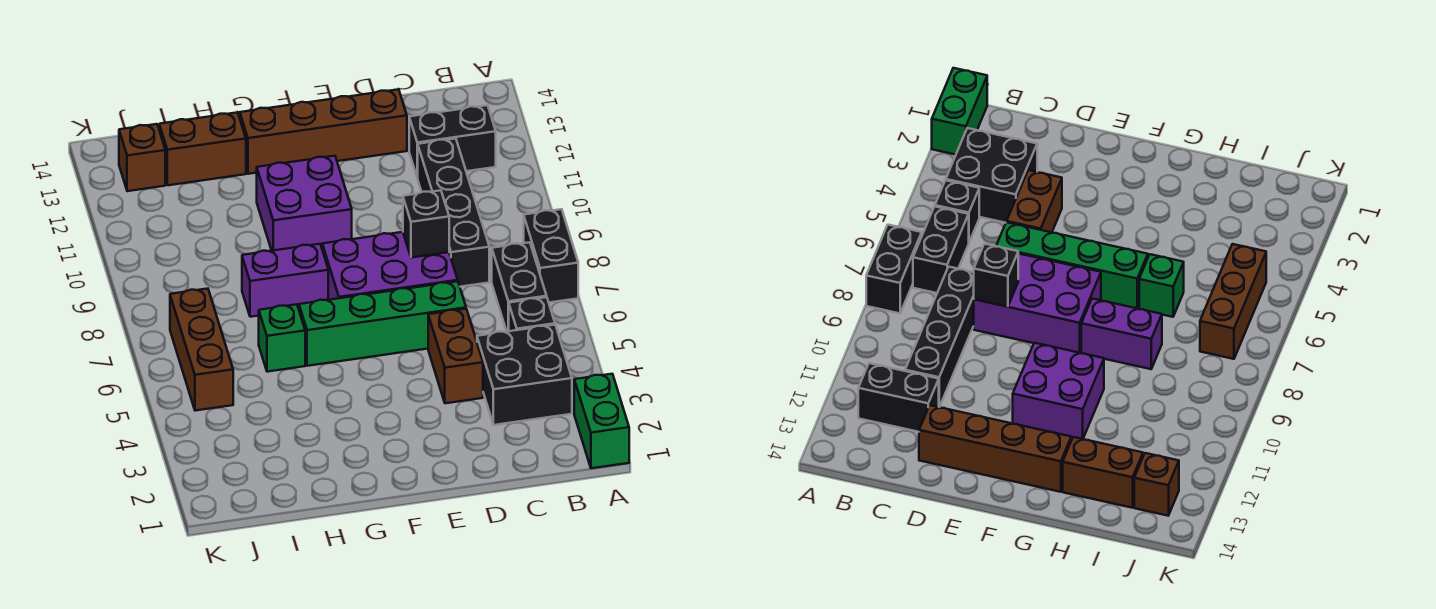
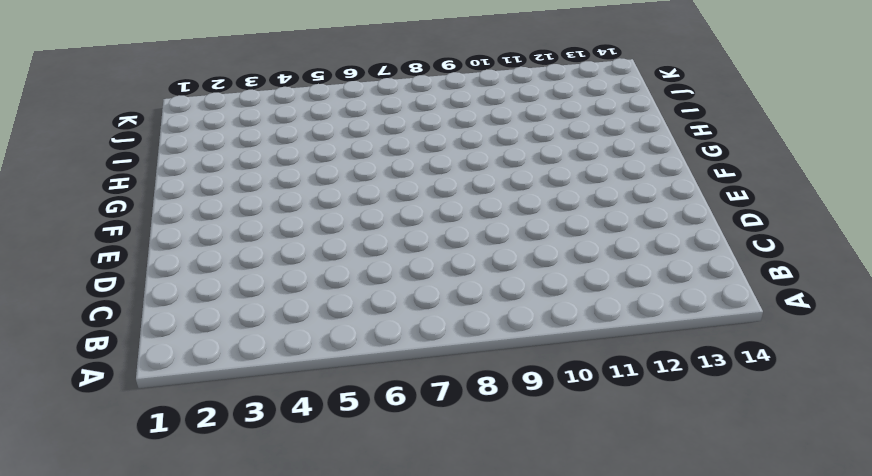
none -> green 1x2 brick [574,374,629,468]
none -> black 1x2 brick [524,209,578,303]
none -> black 2x2 brick [477,325,572,425]

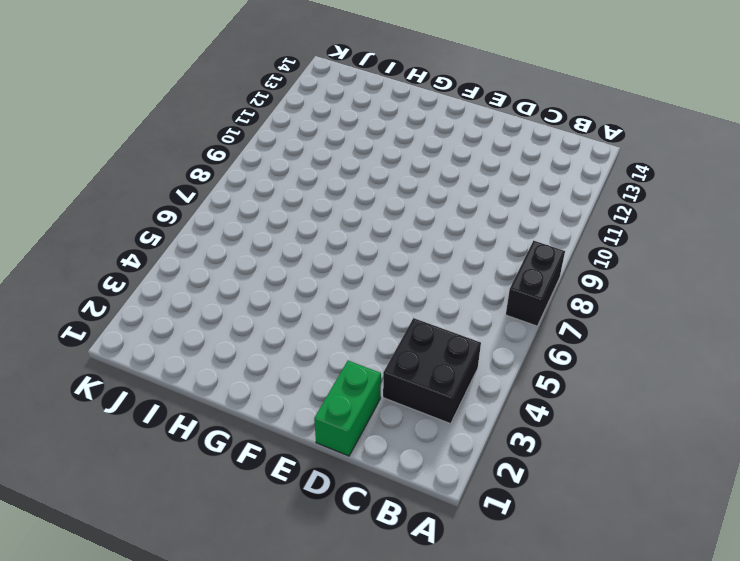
green 1x2 brick [314,361,381,456] -> green 1x2 brick moved to [574,374,629,468]
none -> black 1x1 brick [509,297,555,331]
none -> black 1x2 brick [492,242,547,331]
none -> black 1x2 brick [409,105,496,178]

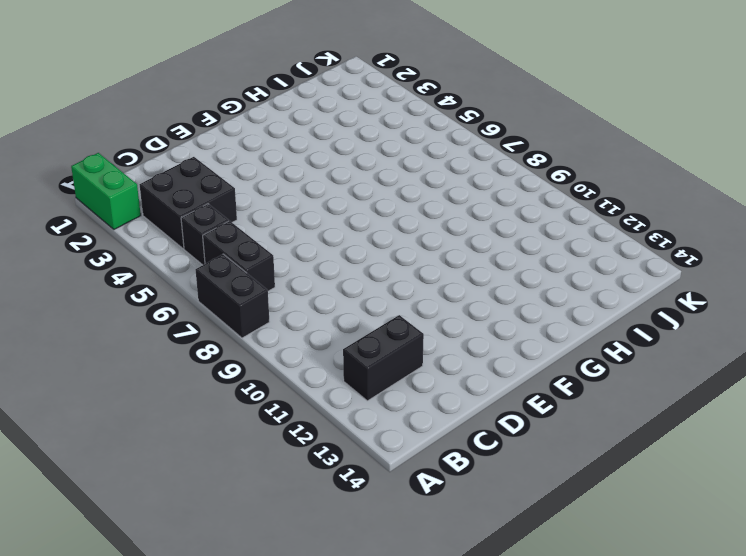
none -> black 1x4 brick [418,138,489,287]
none -> brown 1x2 brick [428,309,483,403]
none -> green 1x4 brick [299,281,466,366]

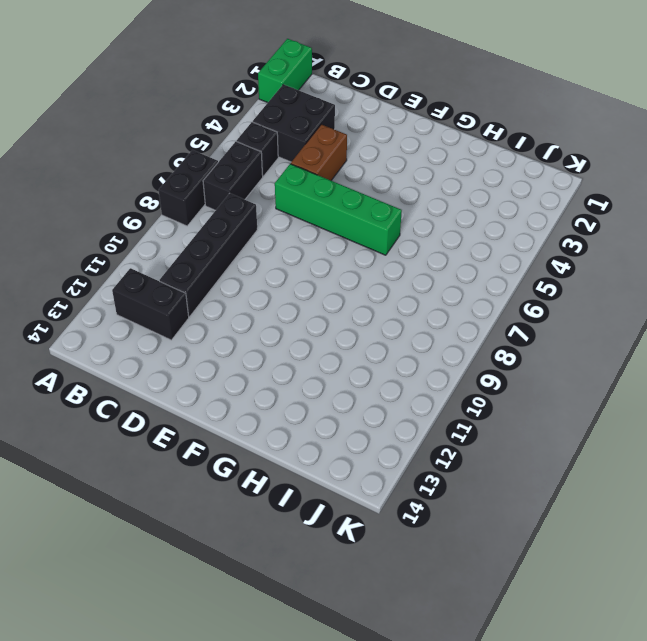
none -> purple 2x3 brick [322,232,458,300]
none -> brown 1x4 brick [240,89,407,174]
none -> purple 2x2 brick [257,156,352,251]

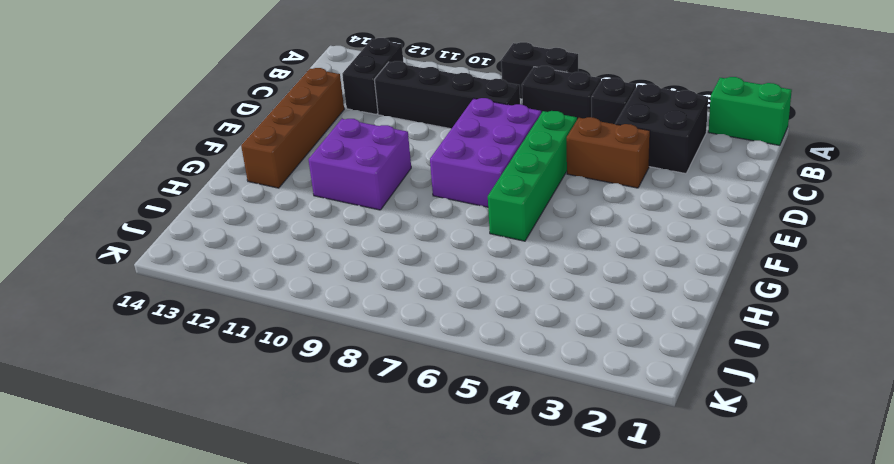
none -> purple 1x2 brick [242,244,328,317]
none -> green 1x1 brick [259,304,305,372]
none -> brown 1x2 brick [159,112,246,185]

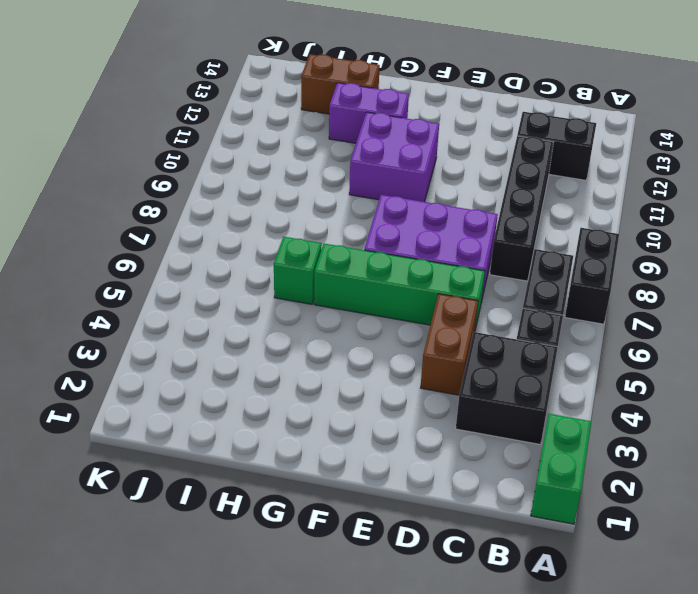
purple 1x2 brick [329,83,409,143] -> purple 1x2 brick moved to [242,244,328,317]
none -> brown 1x4 brick [240,89,407,174]
none -> brown 1x3 brick [170,289,233,411]
none -> brown 1x1 brick [119,124,165,191]

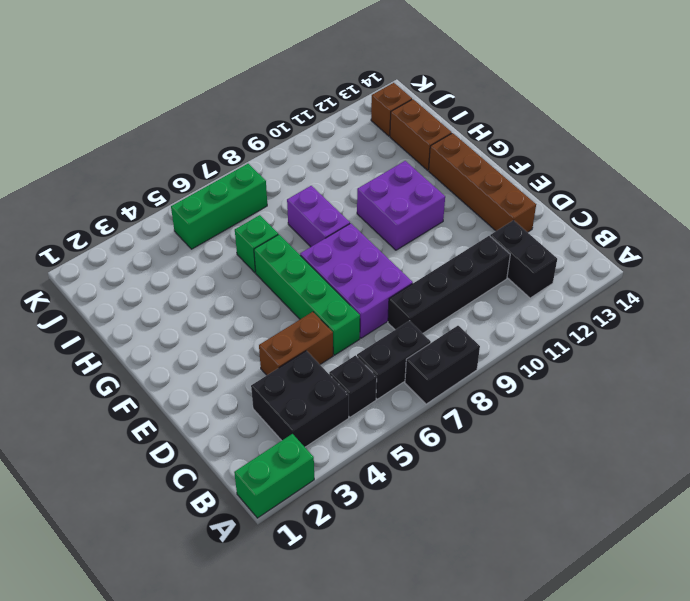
green 1x3 brick [171,164,267,249] -> brown 1x3 brick [170,289,233,411]
none -> black 1x1 brick [403,190,449,258]

